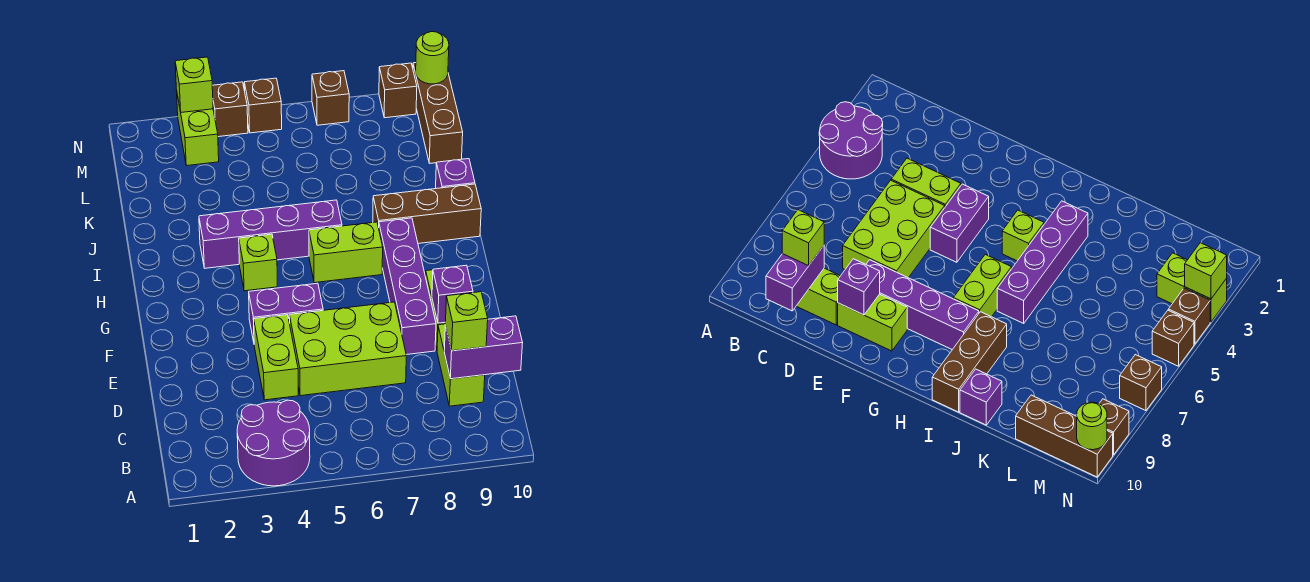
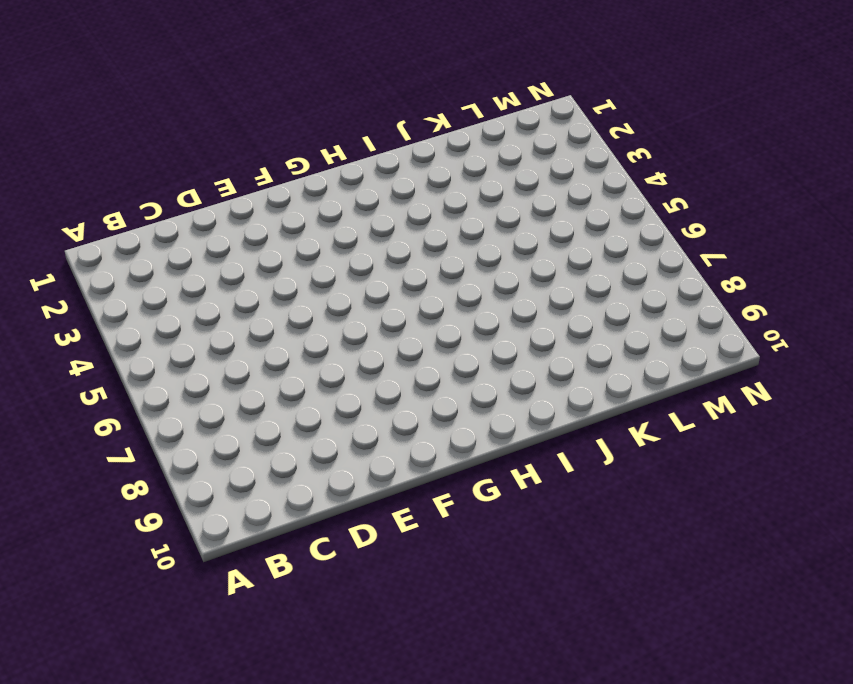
none -> purple 2x2 round brick [237,400,310,486]
none -> lime 1x2 brick [437,324,485,406]
none -> lime 1x2 brick [254,315,298,400]

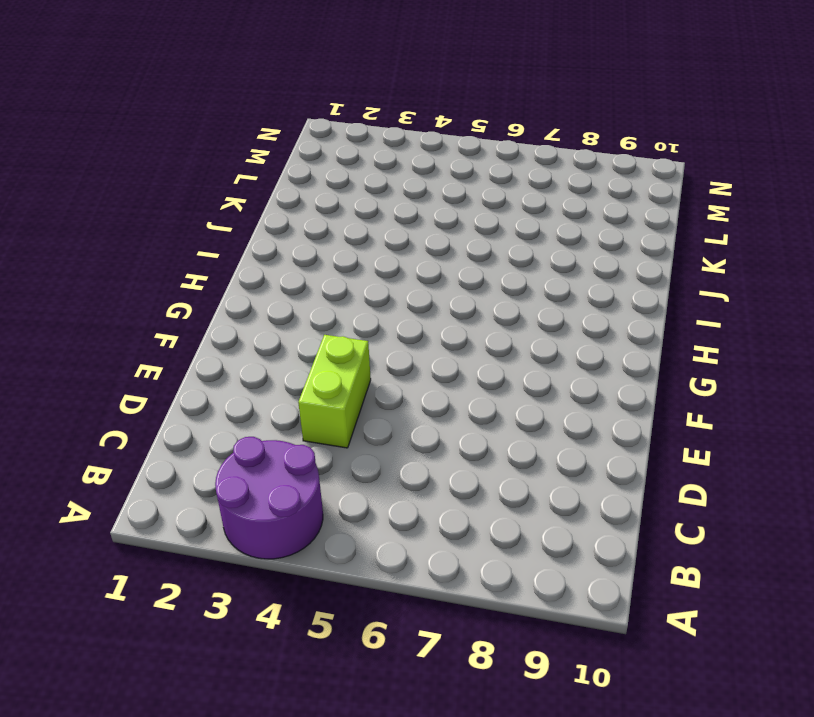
none -> lime 1x2 brick [437,324,485,406]
none -> lime 2x3 brick [289,302,406,396]
none -> purple 1x4 brick [379,218,436,355]

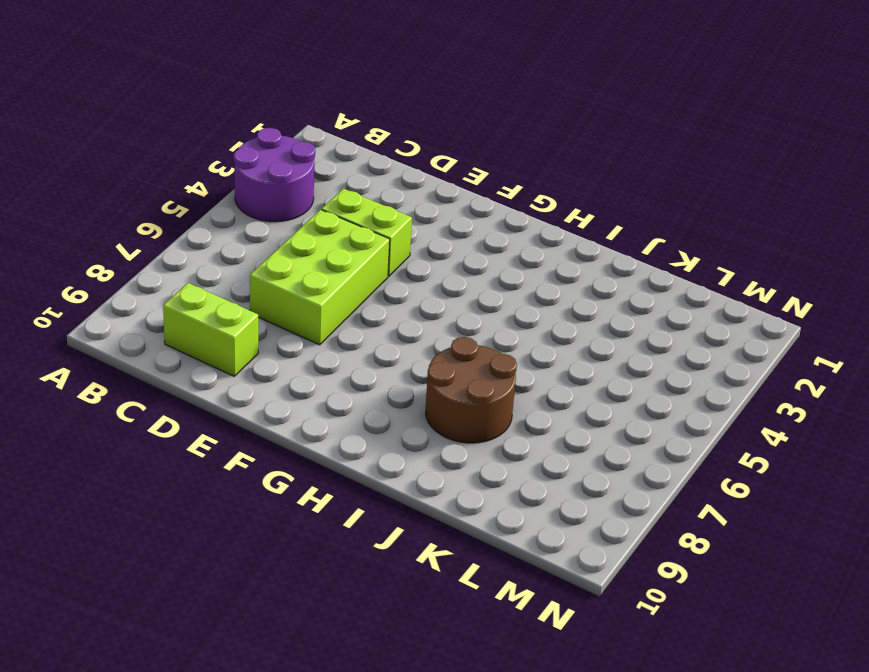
brown 2x2 round brick [426,337,517,443] -> brown 1x3 brick [373,184,481,244]
none -> purple 1x4 brick [379,218,436,355]
none -> lime 1x2 brick [838,294,907,351]
none -> purple 1x2 brick [249,283,323,342]

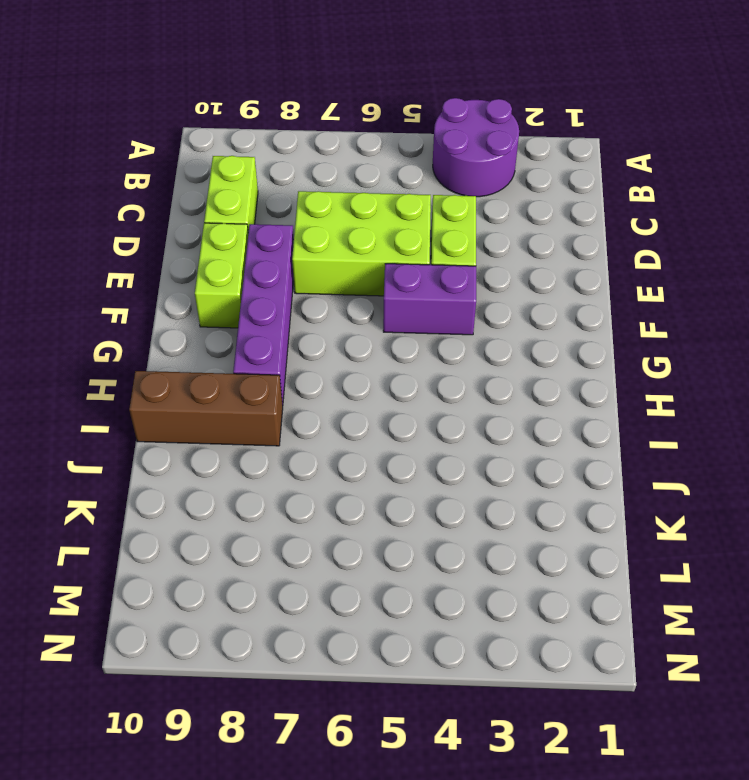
none -> lime 1x1 brick [239,234,277,291]
none -> lime 1x2 brick [309,222,383,283]
none -> purple 1x4 brick [199,200,342,268]

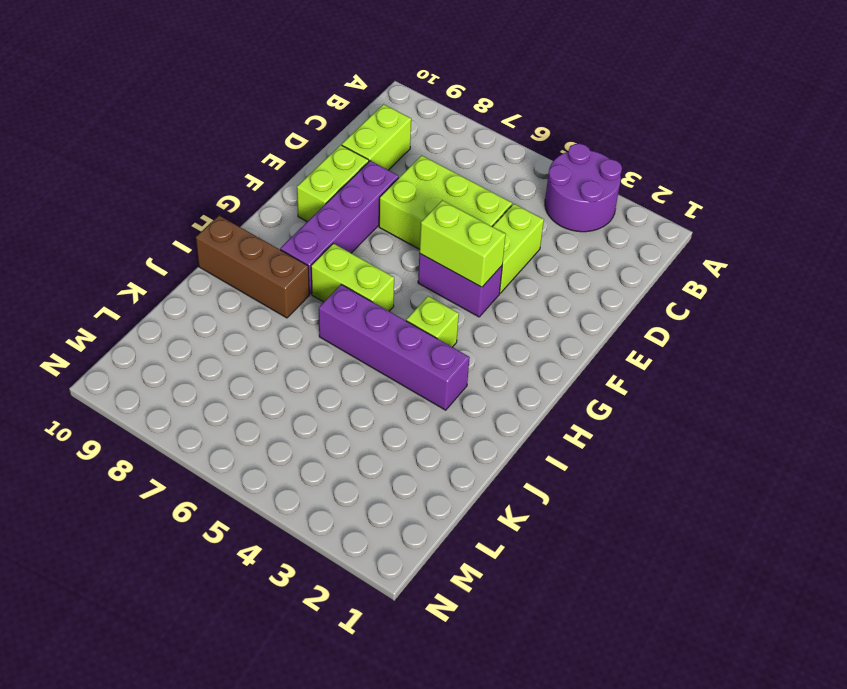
lime 1x2 brick [419,200,506,287] -> lime 1x2 brick turned to [177,95,219,166]
none -> purple 1x1 brick [436,159,475,189]
none -> brown 1x3 brick [413,63,463,163]
none -> brown 1x1 brick [212,82,248,137]

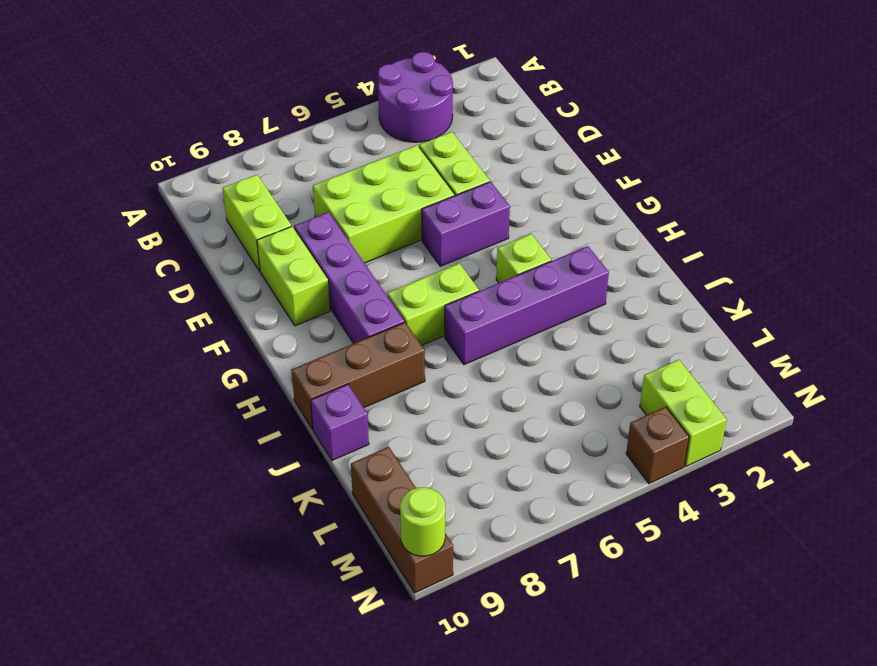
none -> brown 1x1 brick [244,78,282,133]
none -> brown 1x1 brick [312,71,349,125]
none -> brown 1x1 brick [379,63,417,118]

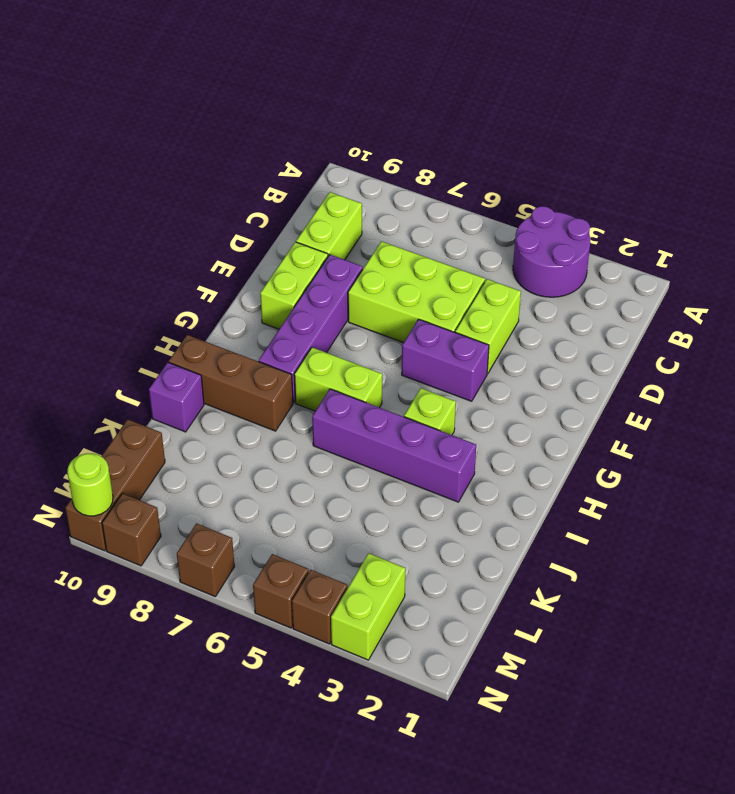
none -> purple 1x2 brick [444,316,523,379]
none -> purple 1x1 brick [432,265,473,323]
none -> lime 1x1 brick [175,57,213,112]

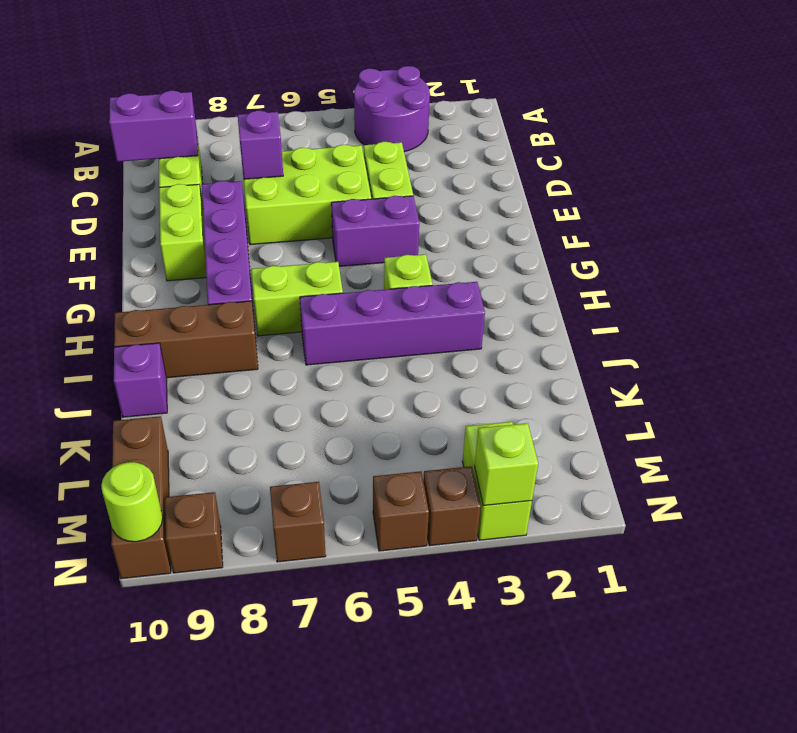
purple 1x1 brick [238,110,283,179] -> purple 1x1 brick moved to [432,265,473,323]
none -> lime 1x1 brick [445,292,488,351]

